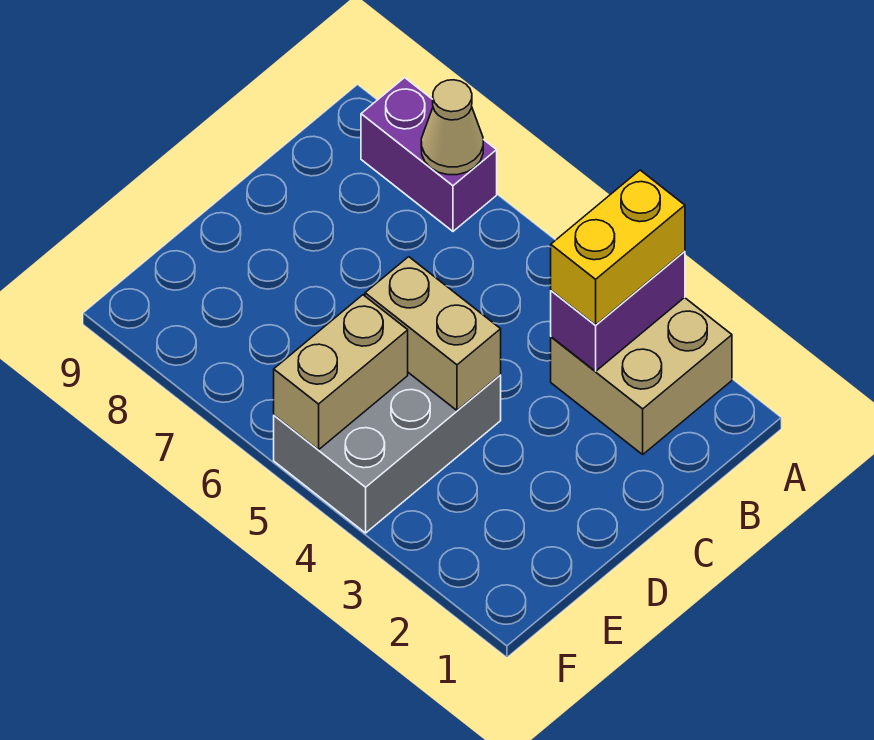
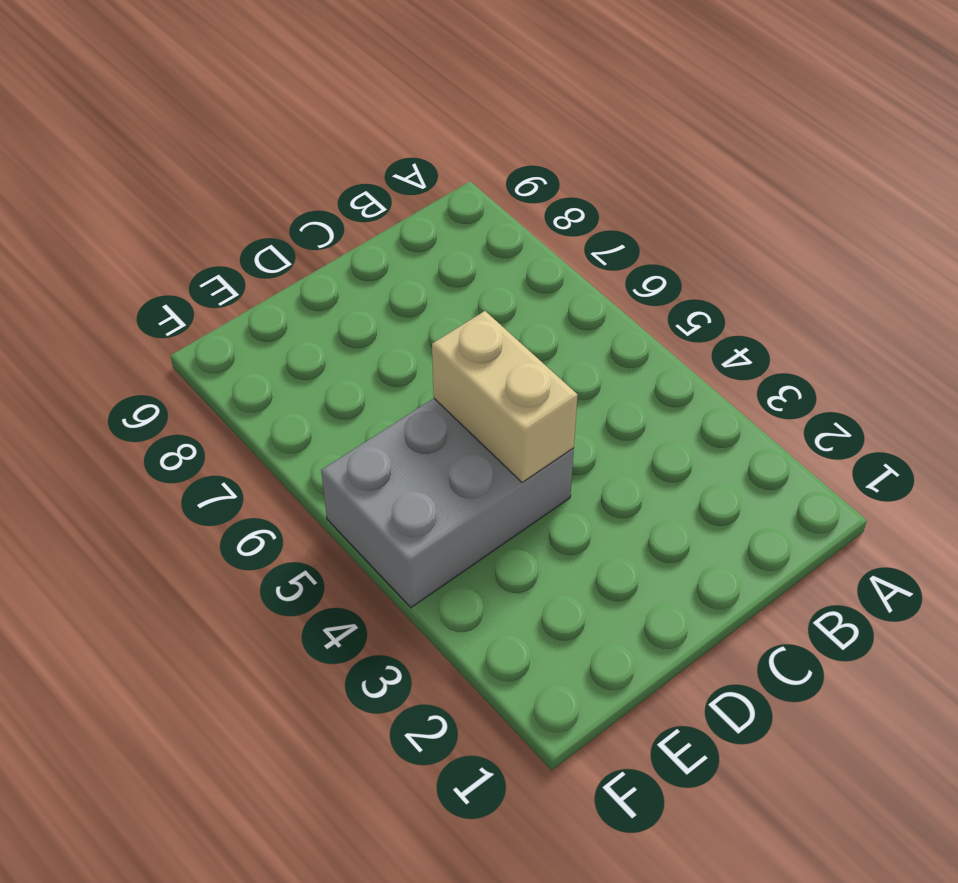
none -> tan 2x2 brick [551,298,732,454]
none -> purple 1x2 brick [361,78,497,231]

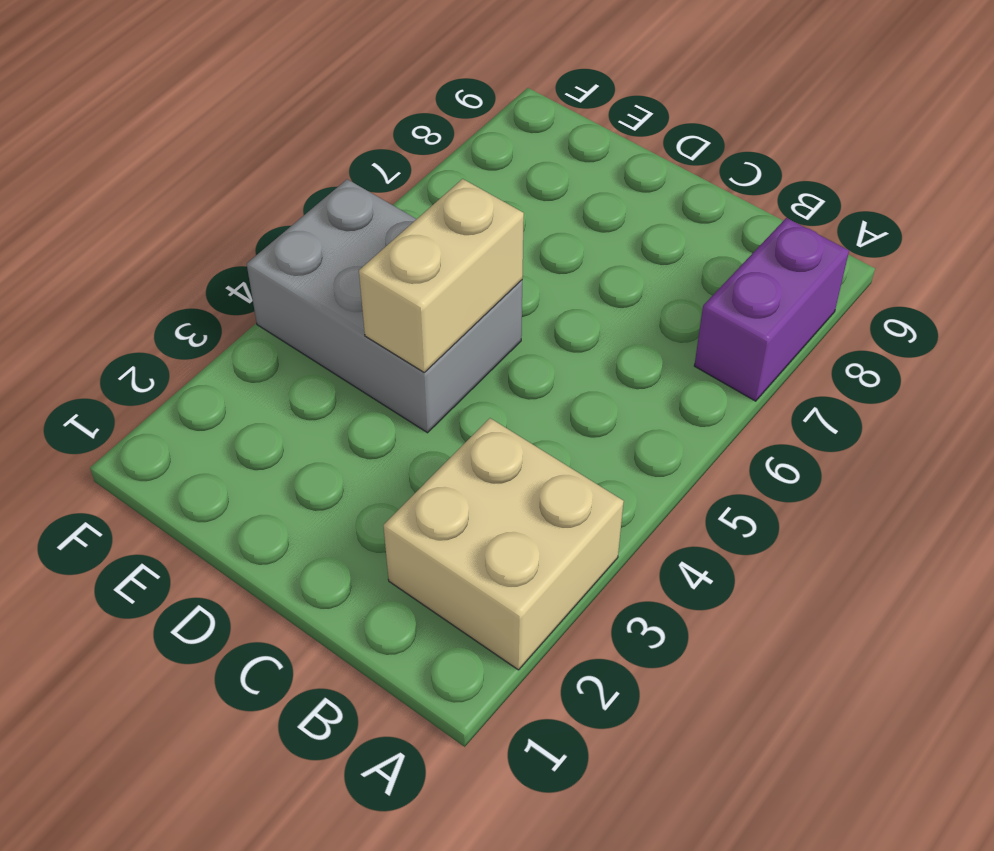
none -> purple 1x2 brick [551,251,685,371]
none -> tan 1x1 cone [421,80,483,175]

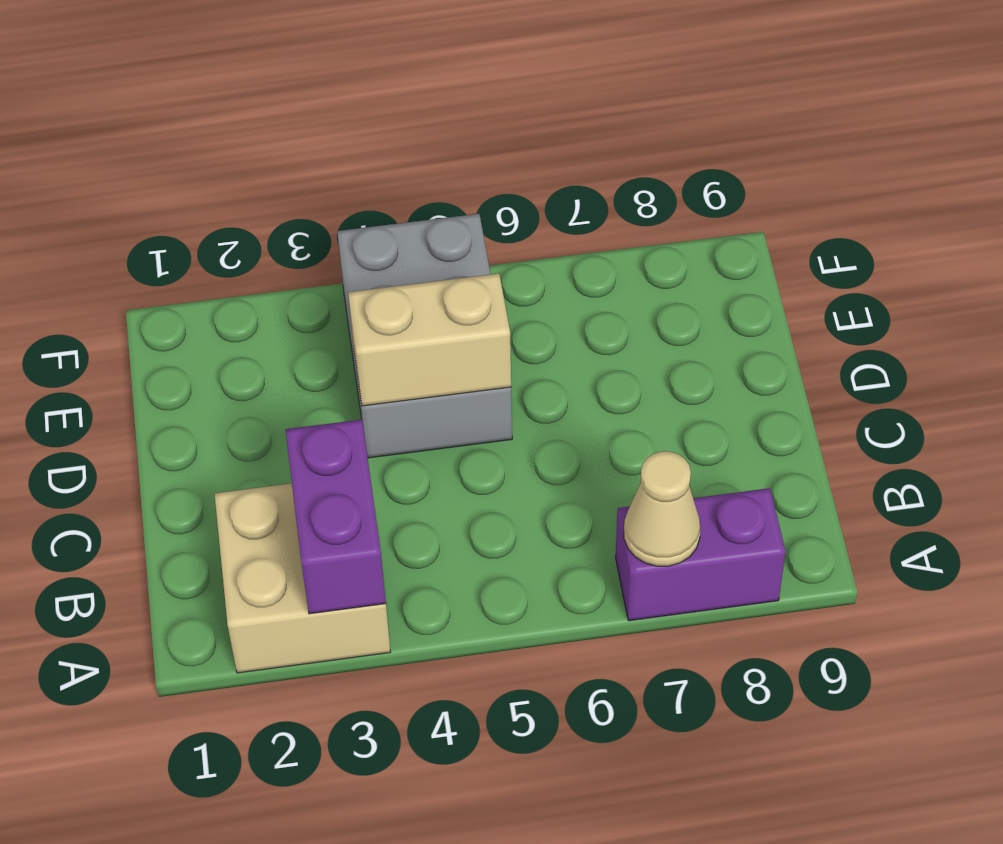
none -> tan 1x2 brick [274,295,408,450]
none -> yellow 1x2 brick [551,170,685,325]

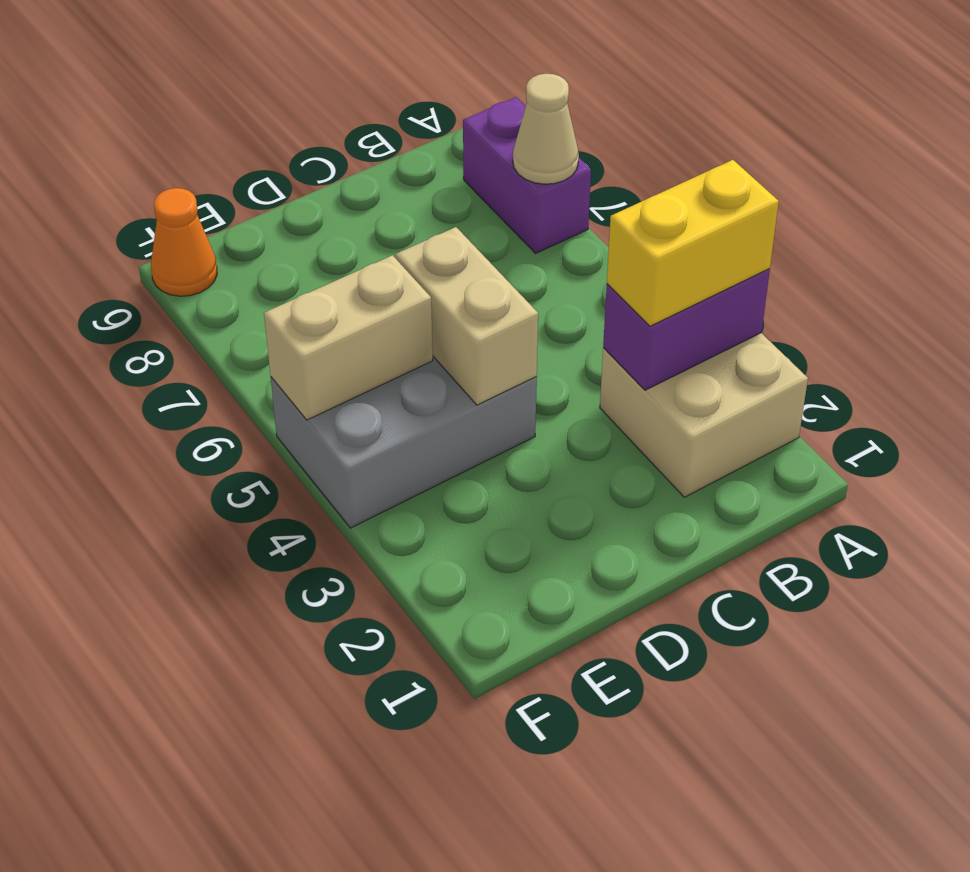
orange 1x1 cone [151,188,217,296] -> none

